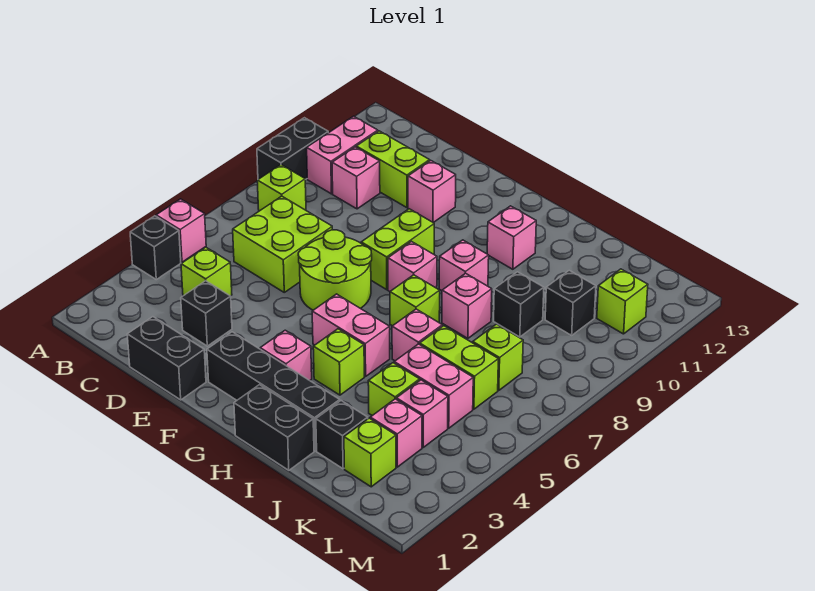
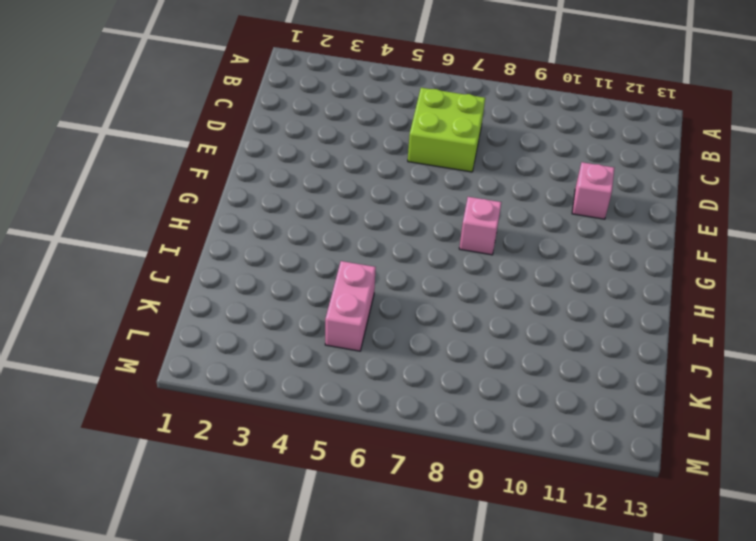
none -> black 1x1 brick [130,216,181,279]
none -> pink 1x1 brick [156,199,206,262]
none -> black 1x2 brick [257,118,328,180]
none -> lime 1x1 brick [257,165,306,211]

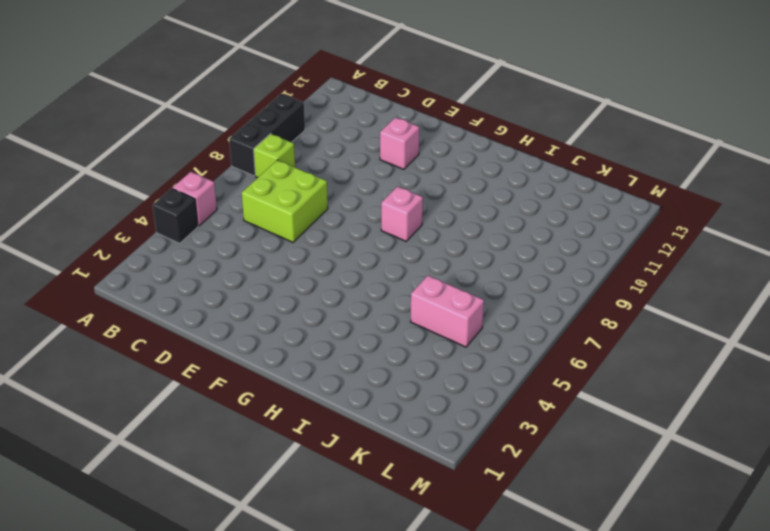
black 1x3 brick [229,94,305,176] -> black 1x2 brick [257,118,328,180]
none -> pink 1x2 brick [307,116,378,194]
none -> lime 1x1 brick [181,247,232,296]
none -> pink 1x1 brick [332,147,380,209]
none -> lime 1x2 brick [356,131,430,208]

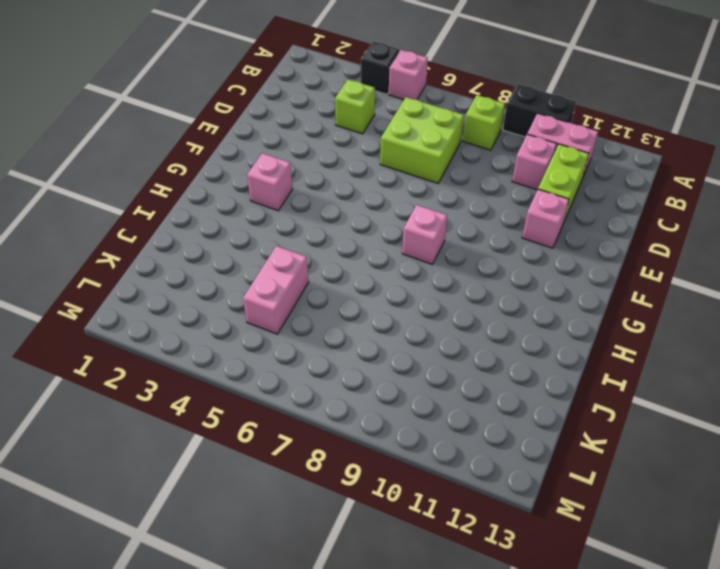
none -> black 1x2 brick [127,317,206,400]
none -> black 1x1 brick [181,281,232,346]
none -> lime 2x2 round brick [298,230,372,310]
none -> black 1x4 brick [207,332,340,451]

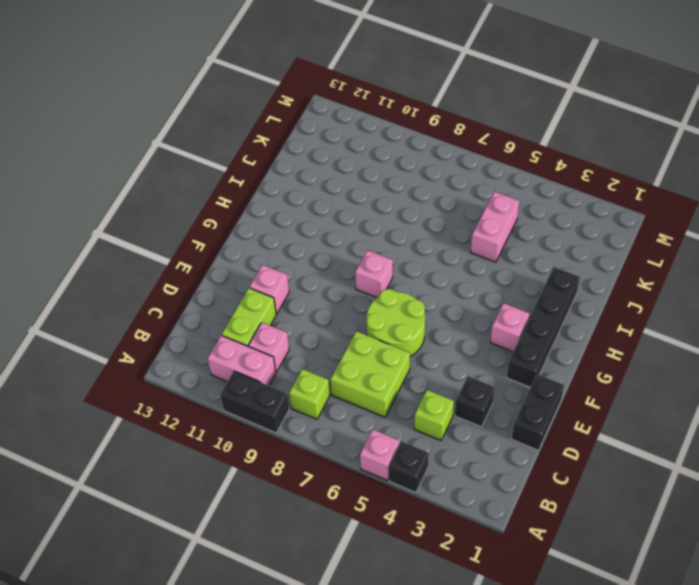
none -> lime 1x2 brick [361,209,434,290]
none -> pink 1x2 brick [312,294,390,376]
none -> black 1x2 brick [234,385,314,470]
none -> lime 1x1 brick [313,329,364,395]

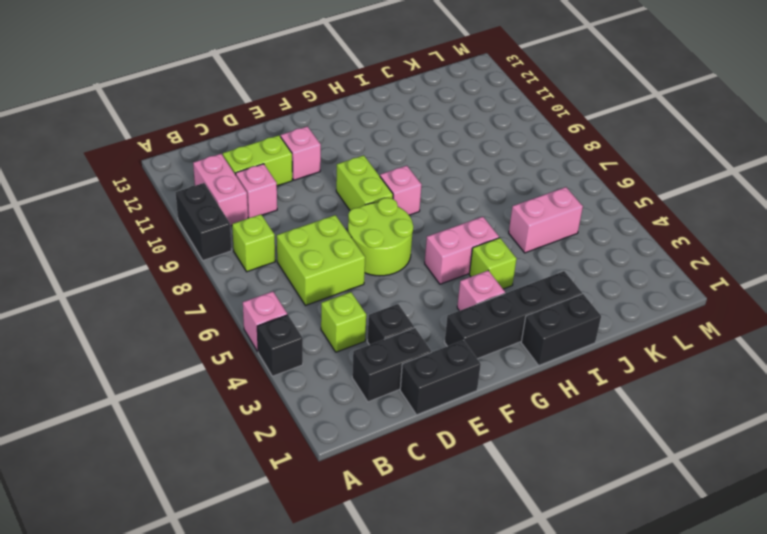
black 1x2 brick [352,328,431,402] -> none
none -> lime 1x1 brick [390,275,440,326]
none -> pink 1x1 brick [439,240,489,291]
none -> pink 1x1 brick [487,206,536,269]
none -> pink 1x1 brick [392,309,442,361]

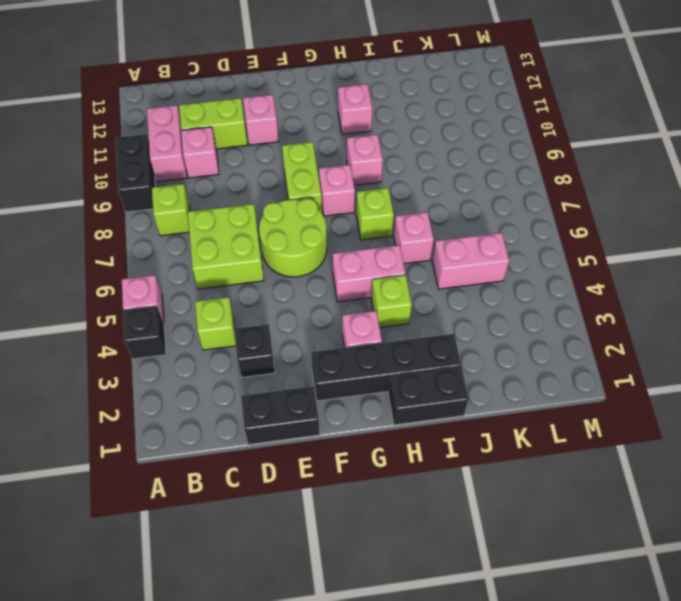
none -> pink 1x1 brick [442,273,492,338]
none -> black 1x1 brick [316,401,368,469]
none -> lime 1x1 brick [368,363,420,416]
none -> lime 1x2 brick [420,326,498,409]

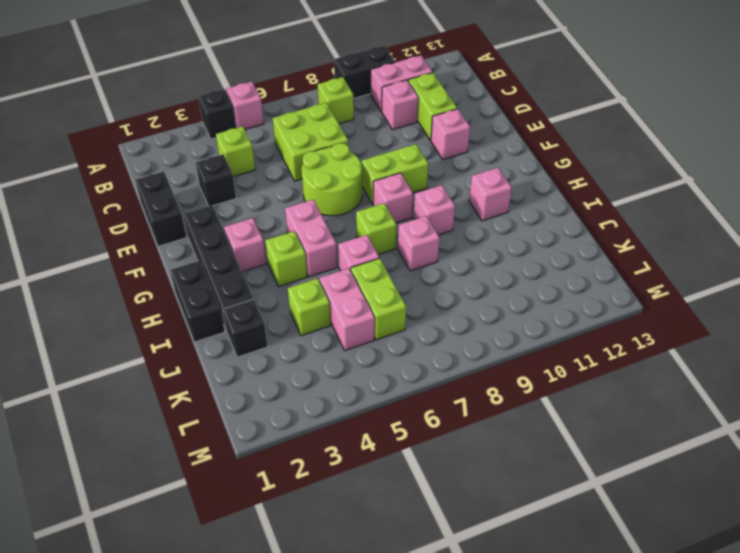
none -> black 1x1 brick [494,272,544,337]
none -> lime 1x1 brick [344,418,396,487]
none -> pink 1x1 brick [370,399,422,467]
none -> pink 1x1 brick [396,380,448,447]

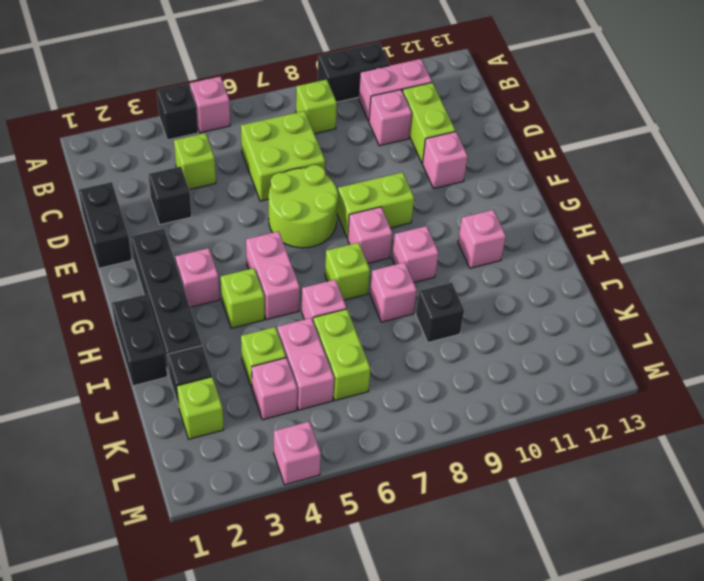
pink 1x1 brick [274,422,321,485] -> pink 1x1 brick moved to [370,399,422,467]
none -> lime 1x1 brick [473,324,523,391]
none -> black 1x1 brick [545,271,596,335]
none -> lime 1x1 brick [597,269,648,334]

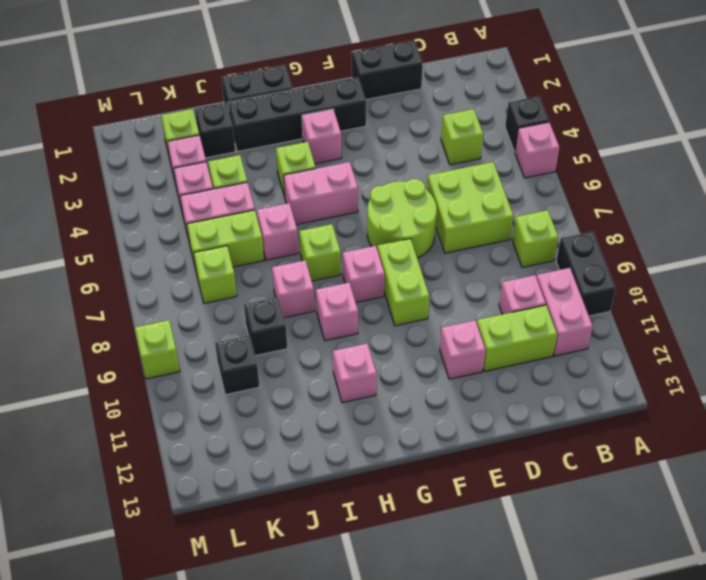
lime 1x1 brick [135,320,180,379] -> lime 1x1 brick moved to [597,269,648,334]
none -> black 1x1 brick [181,281,232,346]

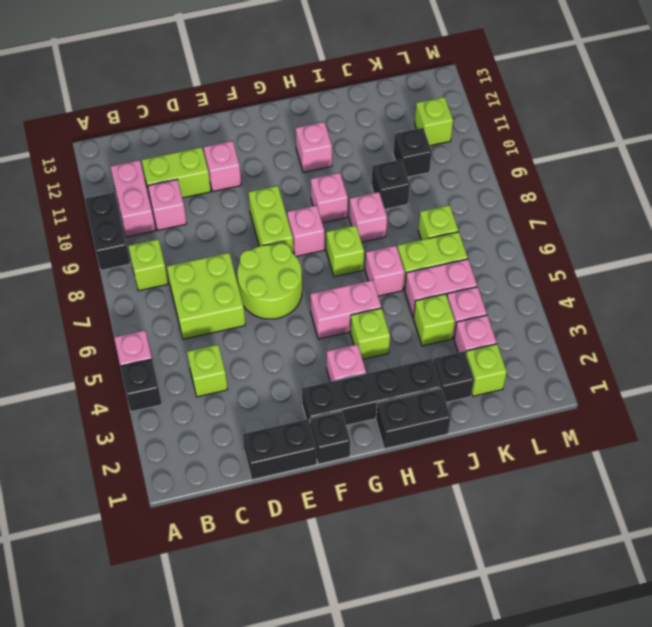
black 1x1 brick [310,411,350,464] -> black 1x1 brick moved to [181,281,232,346]

